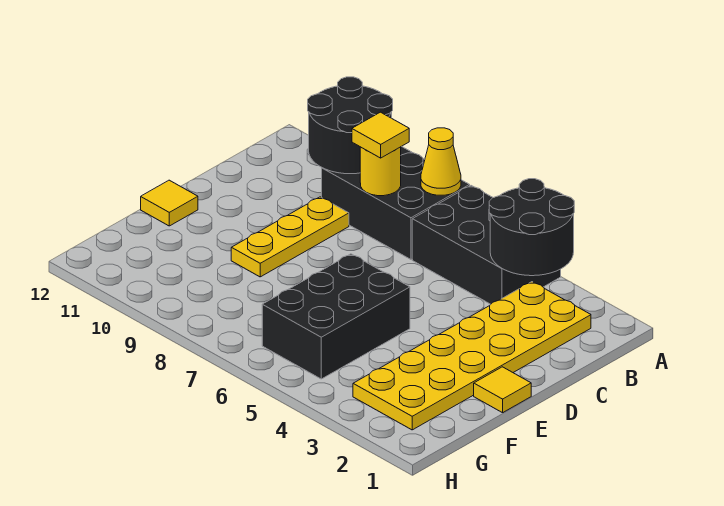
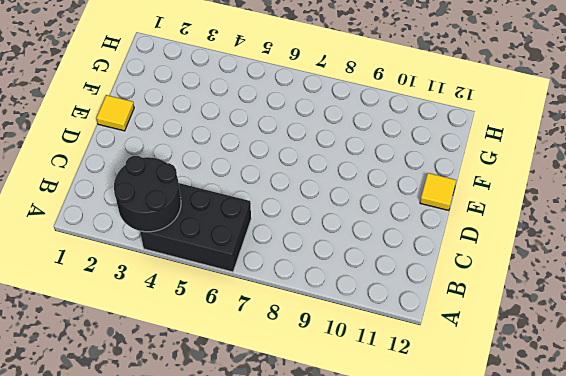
none -> black 2x3 brick [322,146,470,259]
none -> yellow 2x6 plate [353,282,591,430]
none -> yellow 1x3 plate [231,197,349,277]

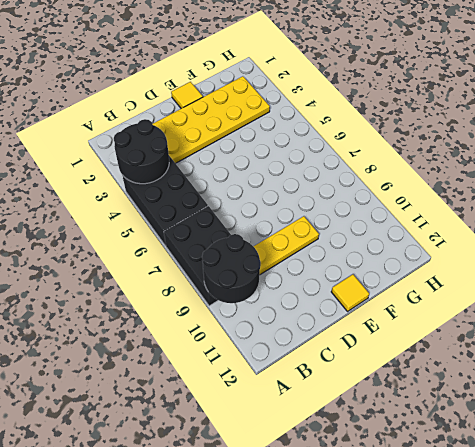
none -> black 2x3 brick [262,254,410,379]
none -> yellow 1x1 cone [421,128,461,195]
none -> yellow 1x1 round brick [360,147,401,196]

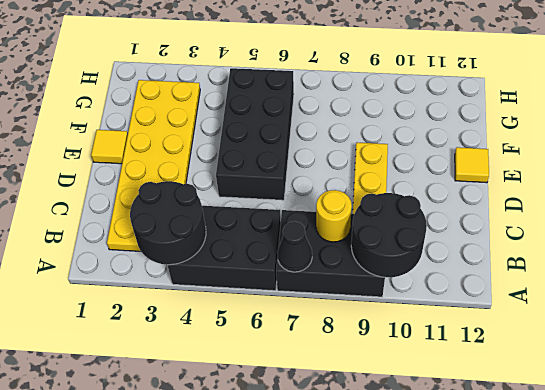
black 1x1 cone [277,221,312,272] -> yellow 1x1 cone [421,128,461,195]
black 2x4 brick [216,68,294,200] -> black 2x3 brick [262,254,410,379]
none -> yellow 1x1 tile [352,112,409,158]

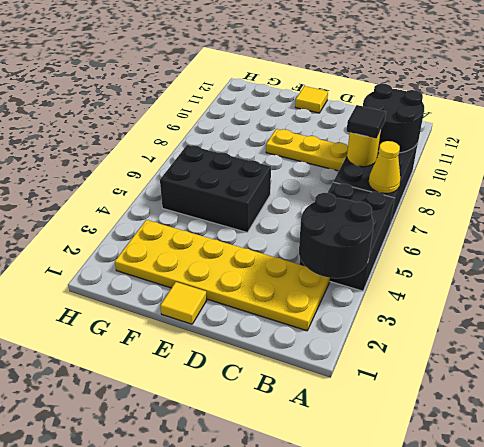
black 1x1 tile [347,105,386,138] -> yellow 1x1 tile [352,112,409,158]

